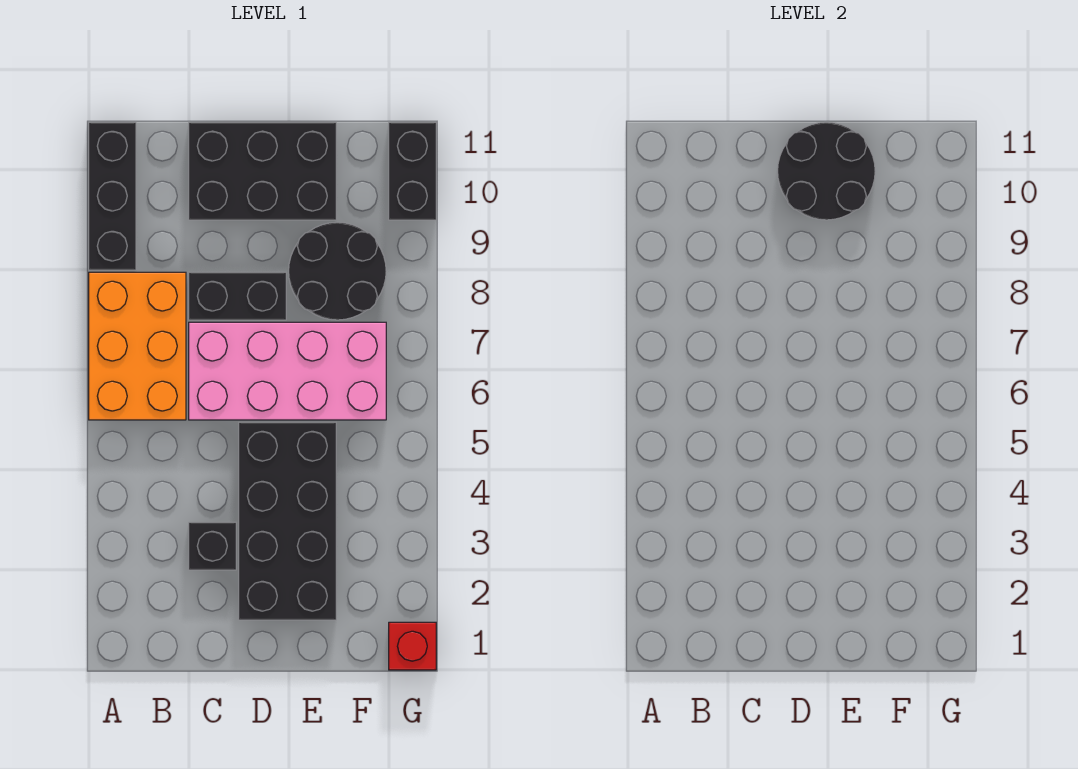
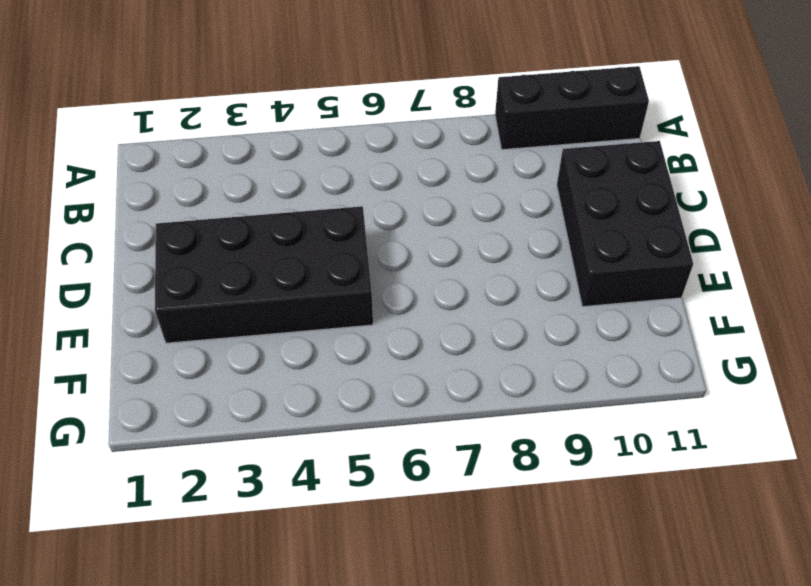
none -> orange 2x3 brick [89,272,186,420]
none -> black 1x1 brick [189,522,236,570]

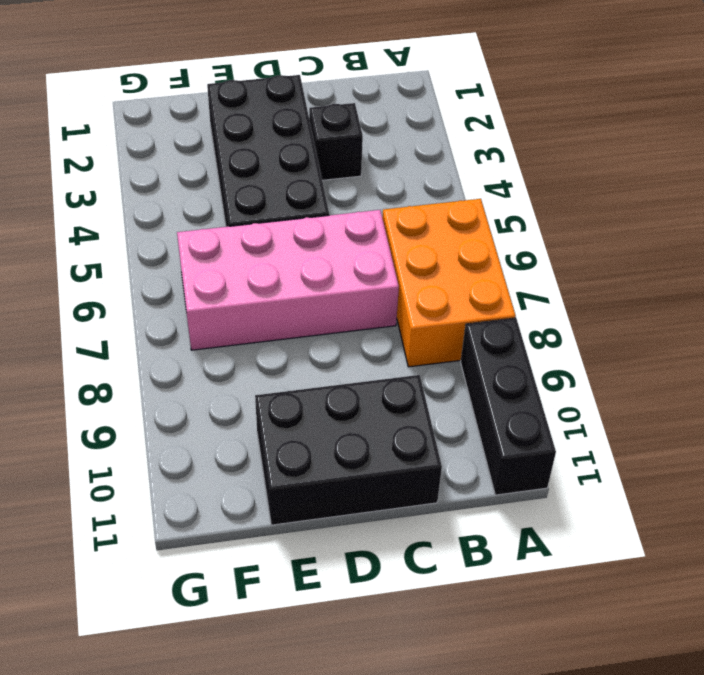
none -> black 1x2 brick [189,272,286,320]
none -> black 2x2 round brick [289,222,386,320]

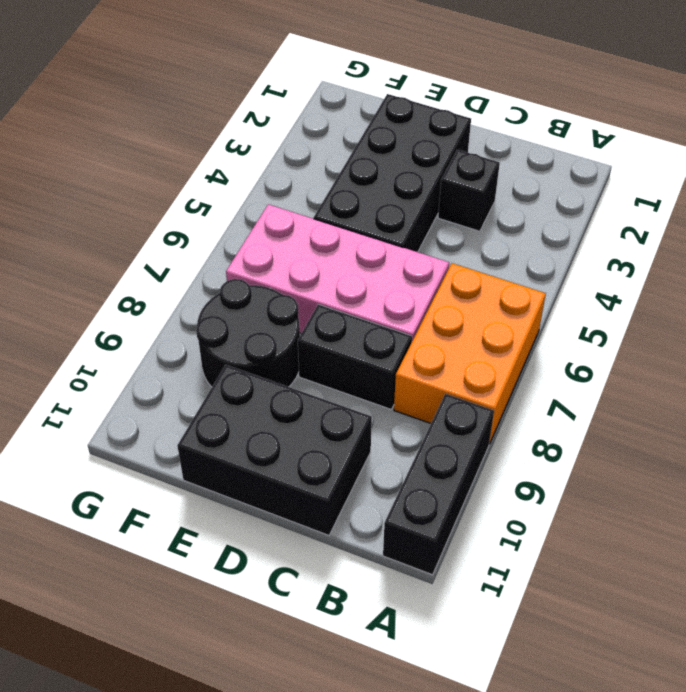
none -> red 1x1 brick [389,622,436,670]
none -> black 1x2 brick [389,122,436,220]

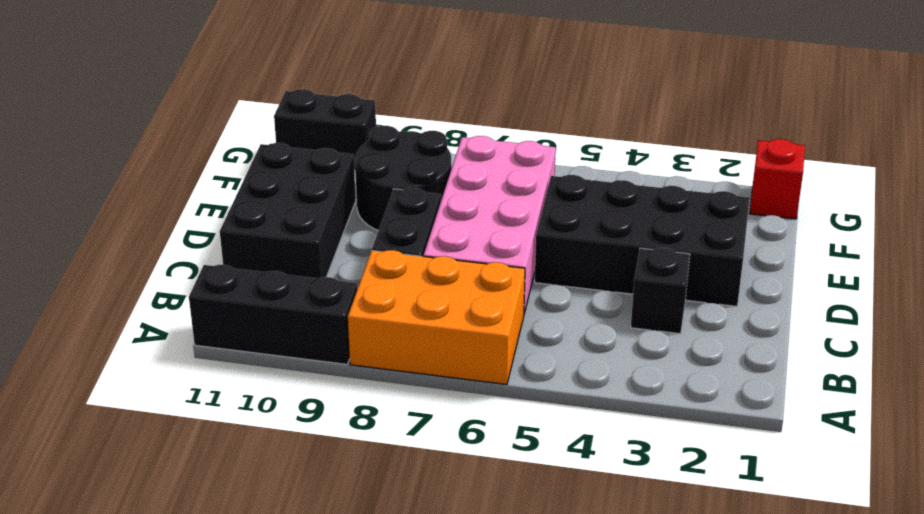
none -> black 2x2 round brick [778,122,875,220]

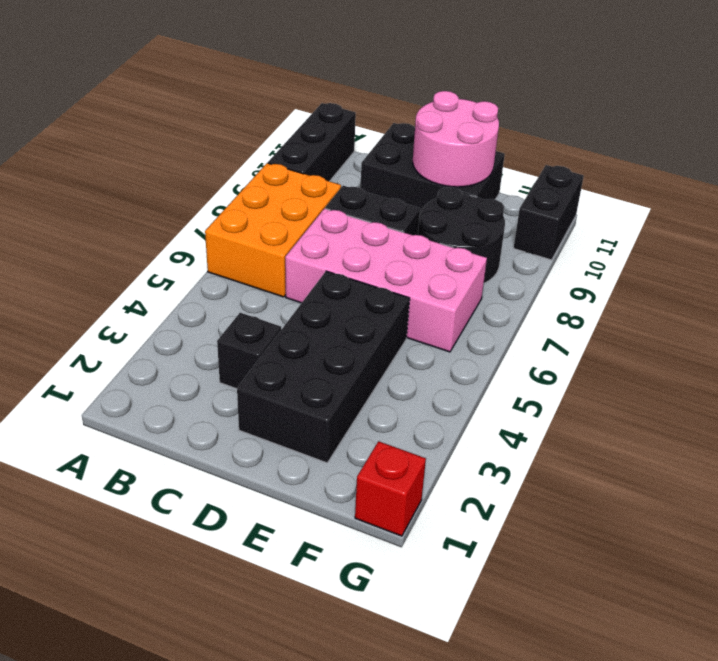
pink 2x2 round brick [413,91,499,187] -> black 2x2 round brick [778,122,875,220]

